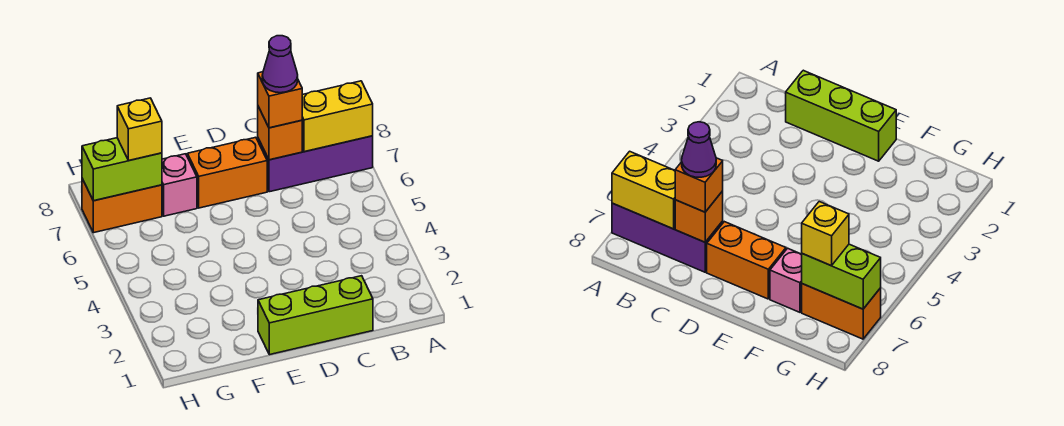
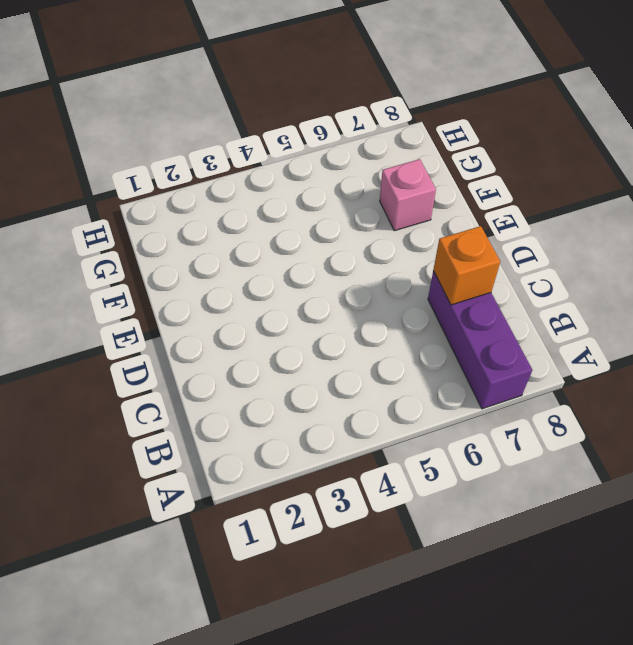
none -> lime 1x3 brick [258,276,373,355]
none -> orange 1x2 brick [187,137,267,208]

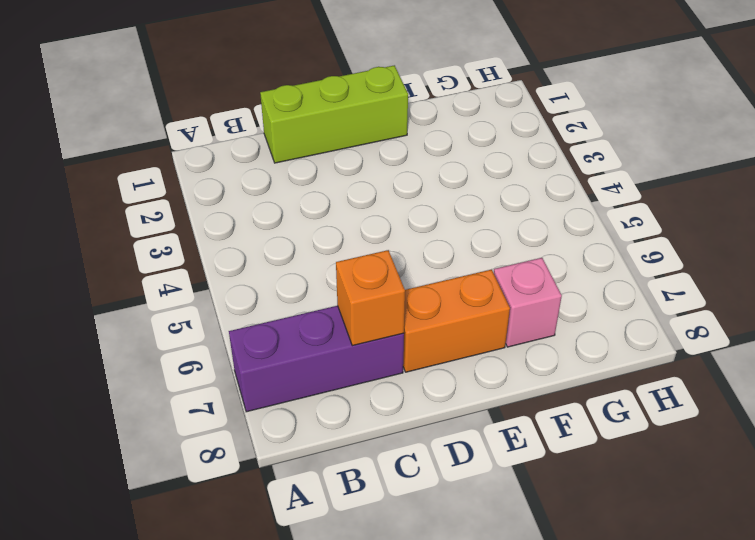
none -> orange 1x2 brick [82,179,162,233]
none -> yellow 1x2 brick [302,81,373,152]

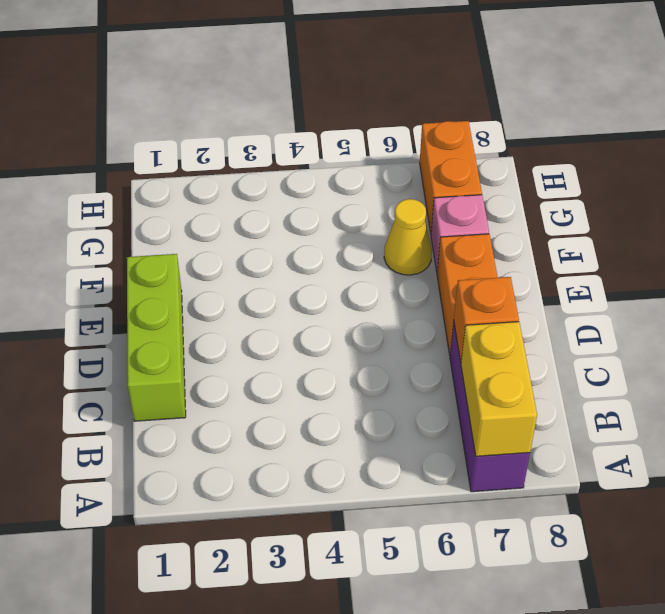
yellow 1x1 cone [384,199,432,275] -> none
none -> lime 1x2 brick [82,138,162,201]
none -> orange 1x1 brick [258,72,302,128]

